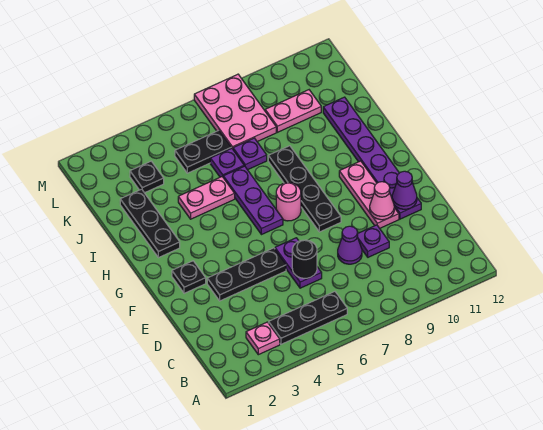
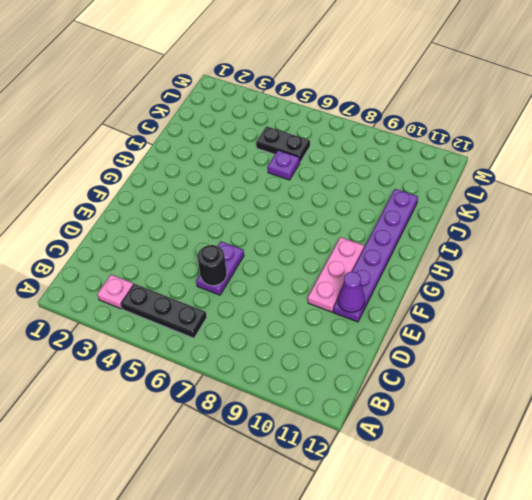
none -> purple 1x1 cone [338,226,362,264]
none -> purple 1x1 plate [357,225,389,257]
none -> black 1x3 plate [207,248,286,301]

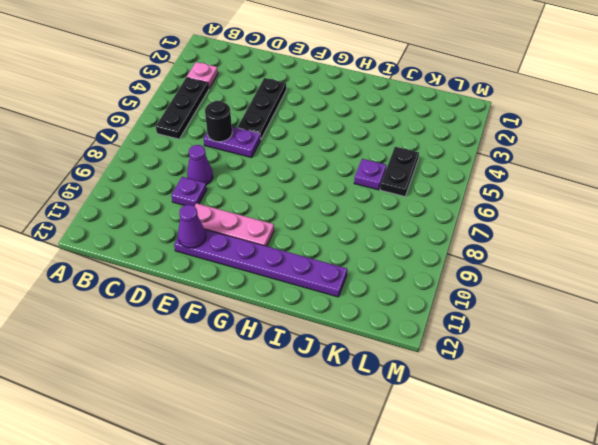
none -> black 1x1 plate [172,261,206,293]
none -> black 1x4 plate [268,146,341,232]
none -> purple 1x3 plate [223,166,283,235]

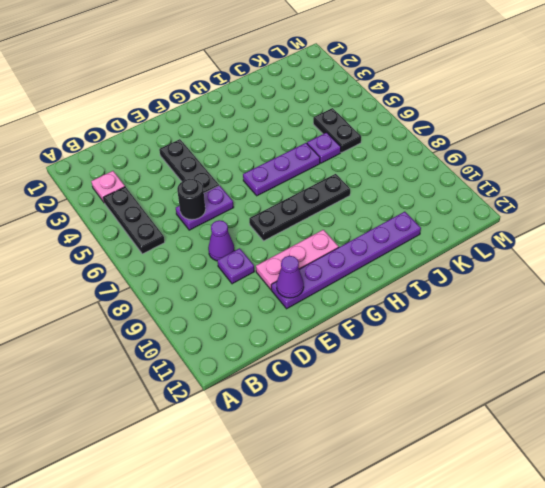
none -> black 1x1 plate [172,261,206,293]
none -> pink 1x1 round brick [276,183,301,221]
none -> black 1x3 plate [120,189,180,258]

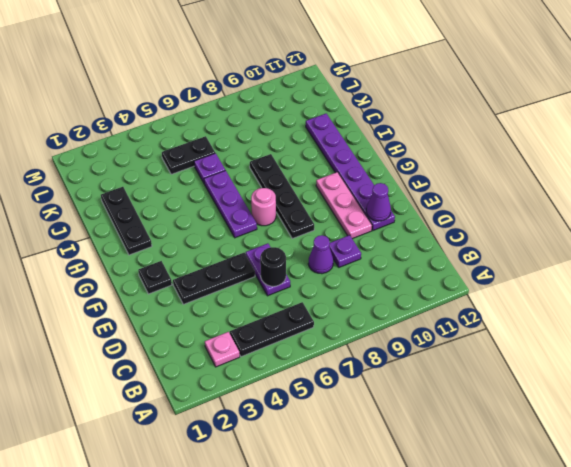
none -> pink 1x2 plate [178,177,235,219]
none -> purple 1x1 plate [233,138,267,170]
none -> black 1x1 plate [130,161,164,193]

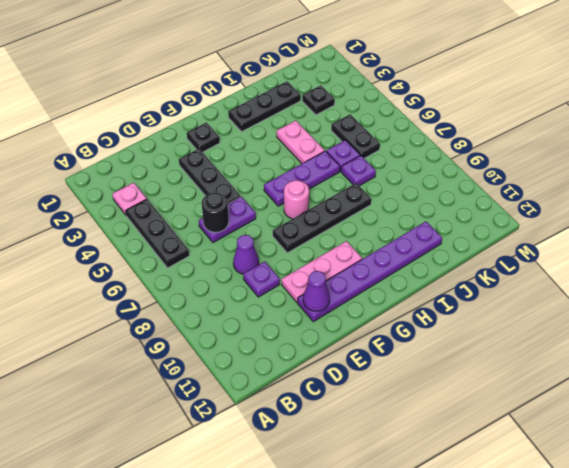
none -> pink 2x3 plate [194,74,276,149]
none -> pink 1x2 plate [265,90,321,132]
none -> pink 1x1 cone [370,182,394,220]

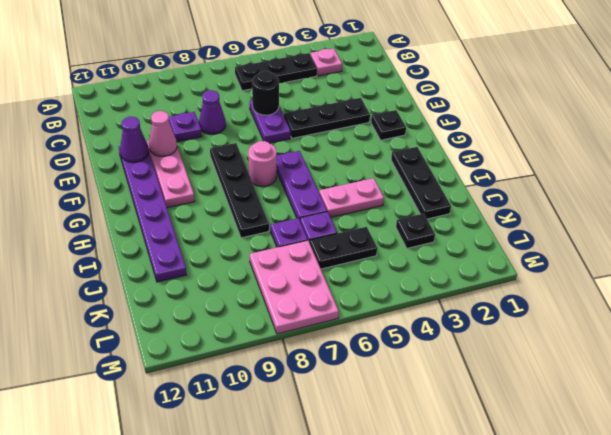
none -> pink 1x2 plate [265,90,321,132]

